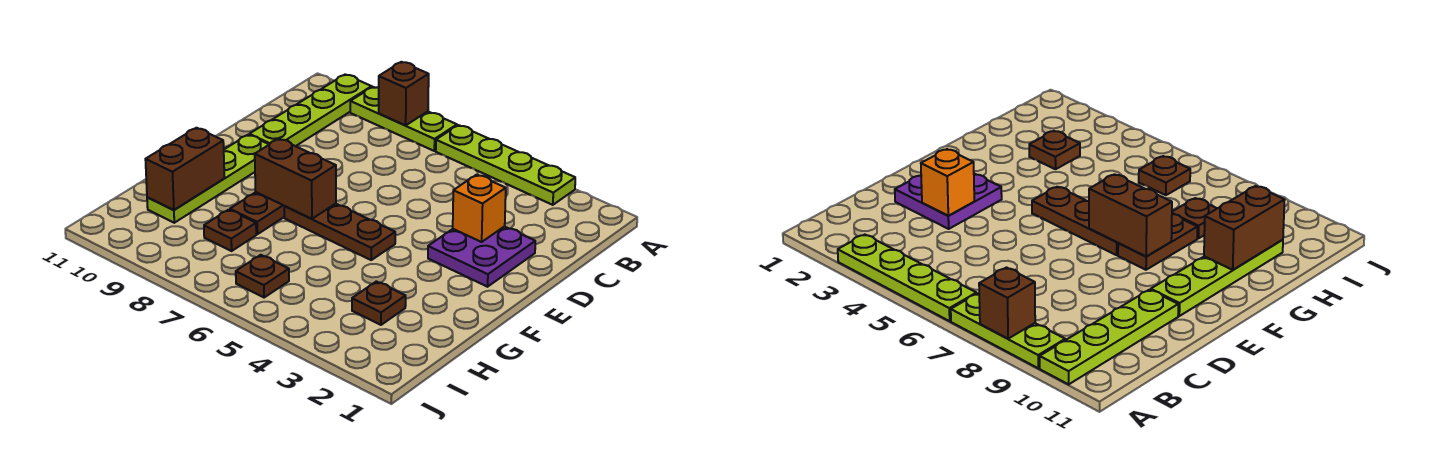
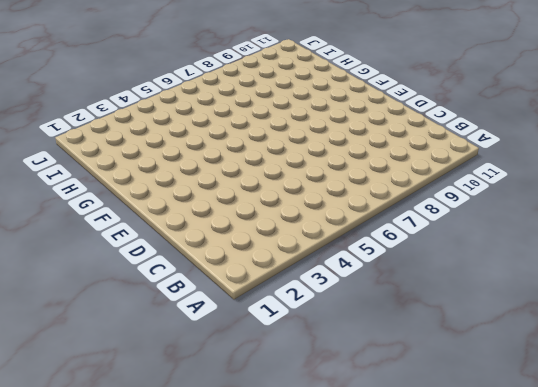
none -> lime 1x4 plate [436,125,575,205]
none -> lime 1x3 plate [350,87,457,151]
none -> lime 1x4 plate [249,74,372,146]

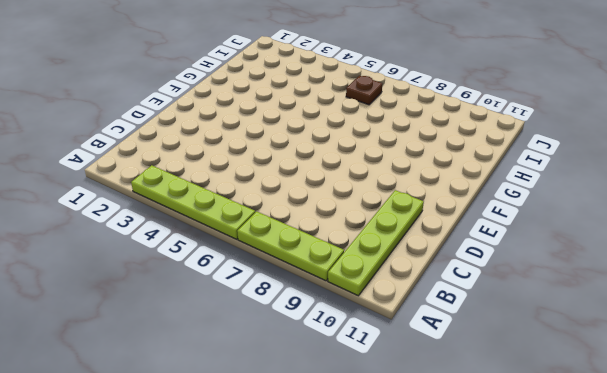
none -> purple 2x2 plate [428,226,535,287]
none -> lime 1x4 plate [147,135,269,223]
none -> brown 1x3 plate [284,204,395,260]

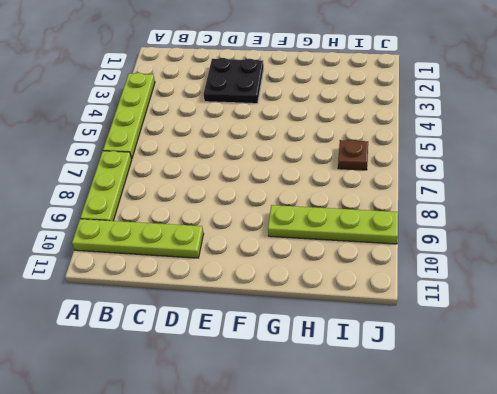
black 2x2 plate [204,58,264,104] -> purple 2x2 plate [428,226,535,287]
lime 1x4 plate [268,205,398,244] -> lime 1x4 plate moved to [147,135,269,223]
none -> brown 1x3 plate [284,204,395,260]
none -> brown 1x2 plate [230,192,284,234]
none -> brown 1x1 plate [352,281,406,325]

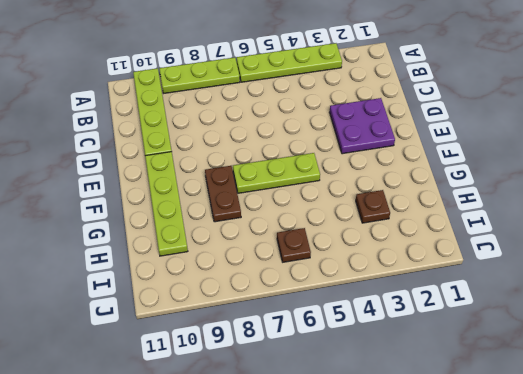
lime 1x3 plate [233,153,320,193] -> brown 1x3 plate [284,204,395,260]
none -> brown 1x1 plate [204,210,256,251]
none -> brown 1x1 brick [379,62,429,126]
none -> orange 1x1 brick [453,175,506,242]

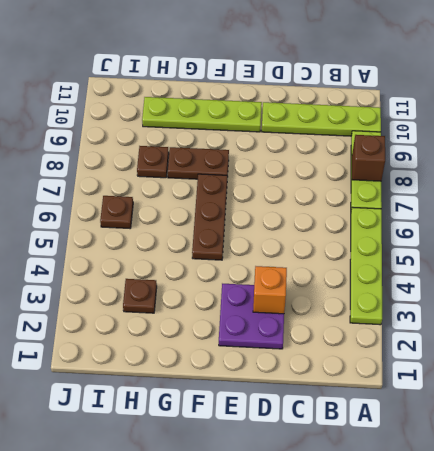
none -> brown 1x2 brick [255,139,336,219]
none -> brown 1x2 brick [145,128,224,210]

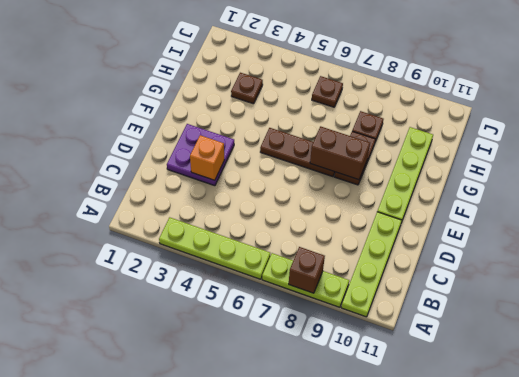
none -> brown 1x2 brick [145,128,224,210]

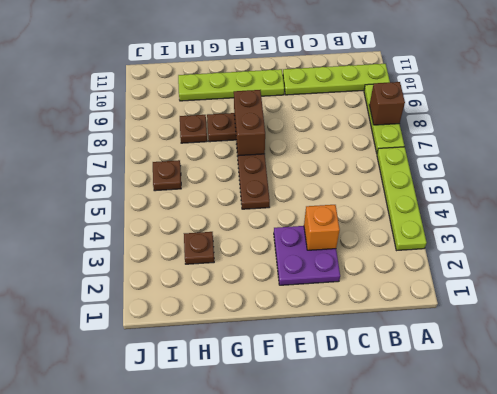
none -> brown 1x2 brick [145,128,224,210]

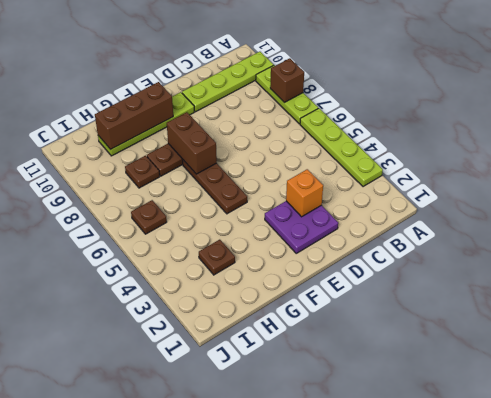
brown 1x3 brick [95,82,173,149] -> brown 1x2 brick [145,128,224,210]

